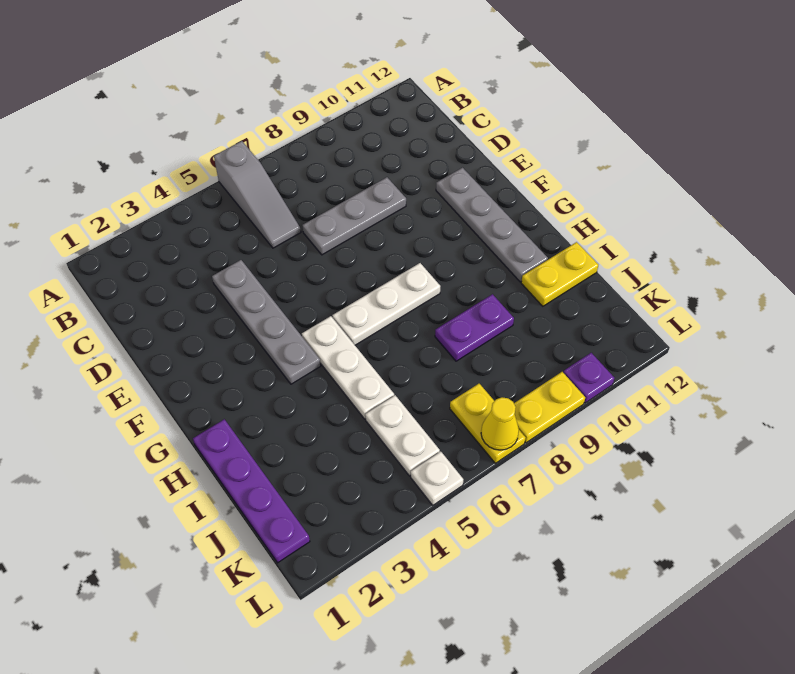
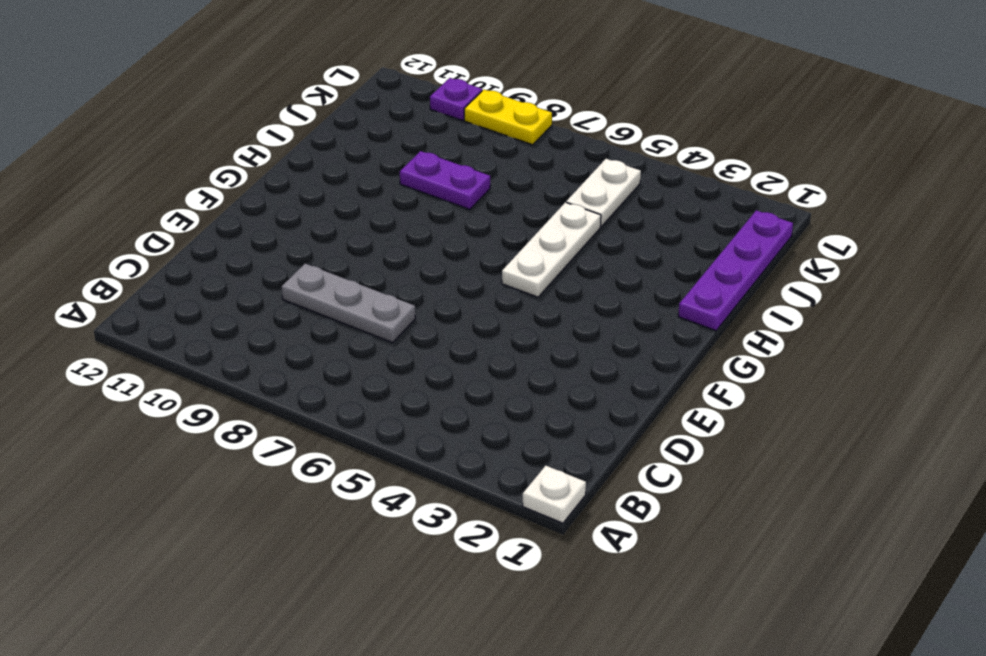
white 1x1 plate [523,466,586,523] -> white 1x1 plate moved to [411,452,463,505]
none -> grey 1x3 slope [214,141,301,248]
none -> grey 1x4 plate [212,260,321,384]
none -> grey 1x4 plate [436,168,548,282]

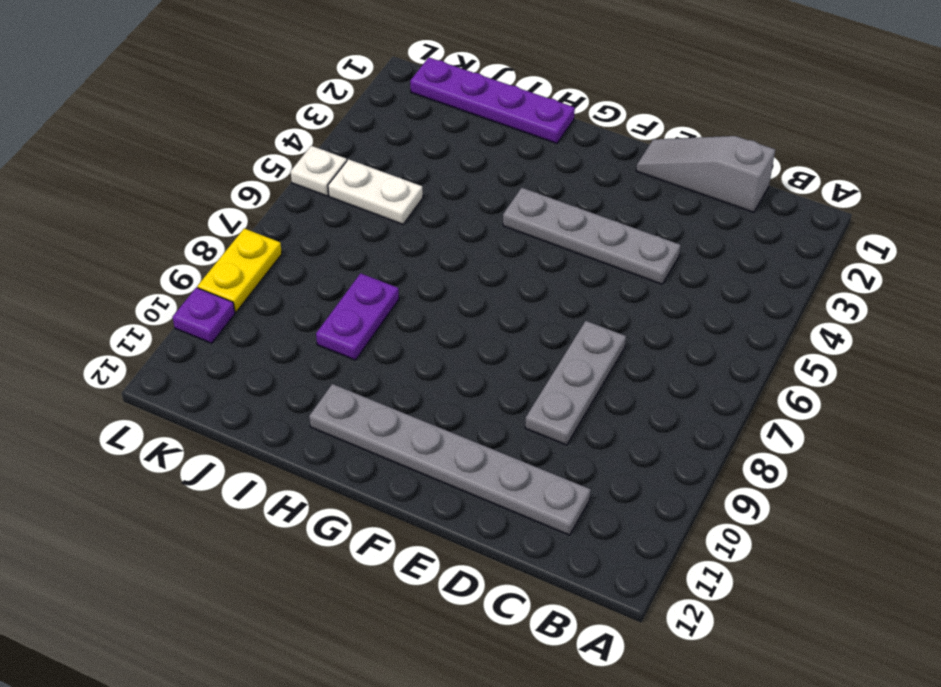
grey 1x3 slope [636,136,775,212] -> grey 1x3 slope moved to [214,141,301,248]
grey 1x6 plate [309,384,591,535] -> grey 1x4 plate [436,168,548,282]
none -> white 1x3 plate [302,316,394,419]
none -> white 1x3 plate [333,263,440,345]
none -> yellow 1x2 plate [521,242,598,306]

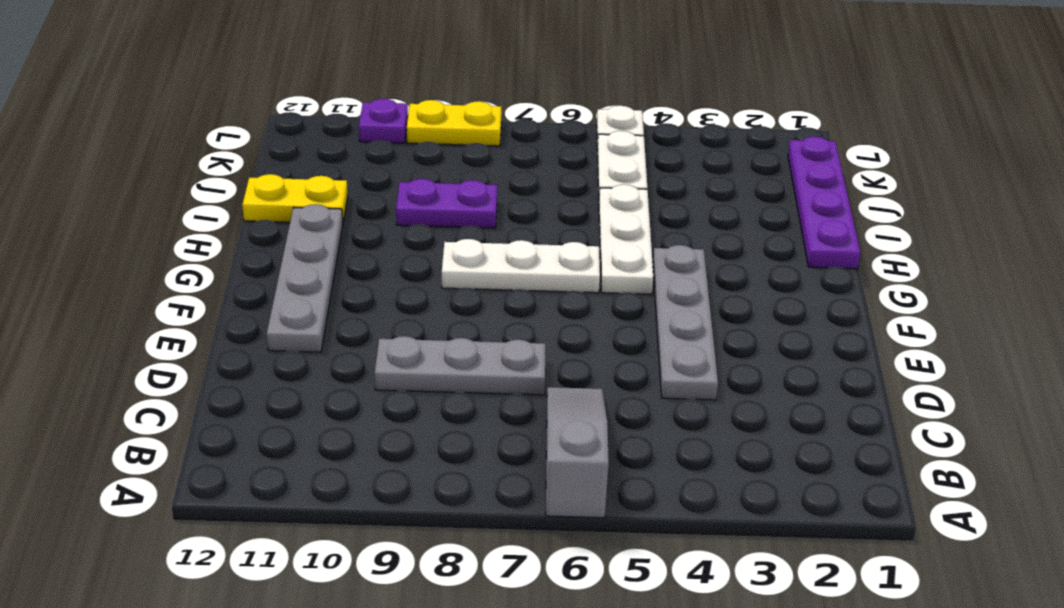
none -> yellow 1x2 plate [450,384,525,463]
none -> yellow 1x1 cone [481,397,519,450]

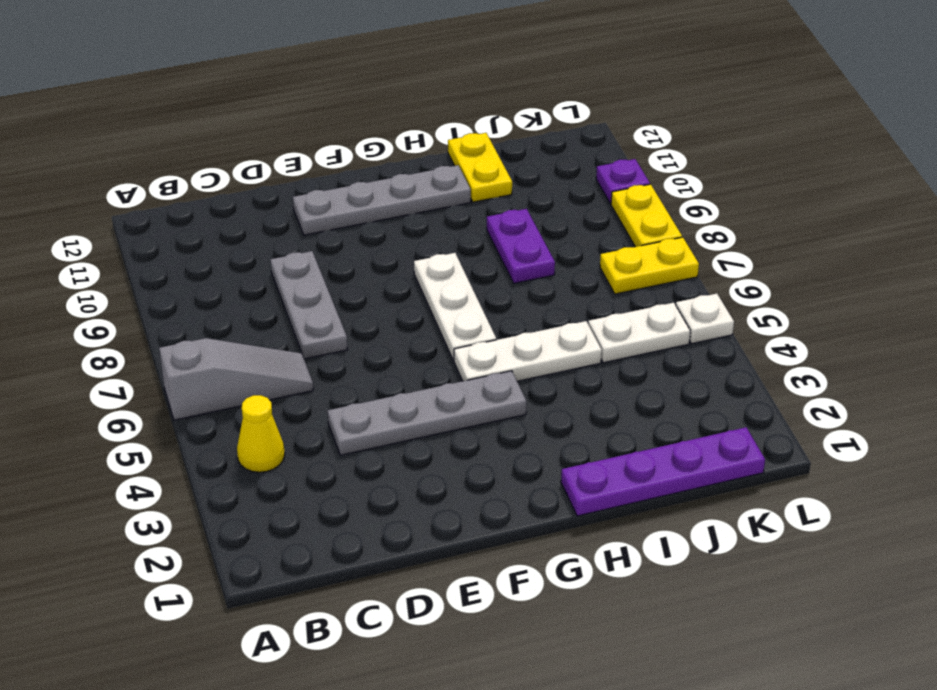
yellow 1x1 cone [237,395,285,472] -> yellow 1x1 cone moved to [481,397,519,450]

